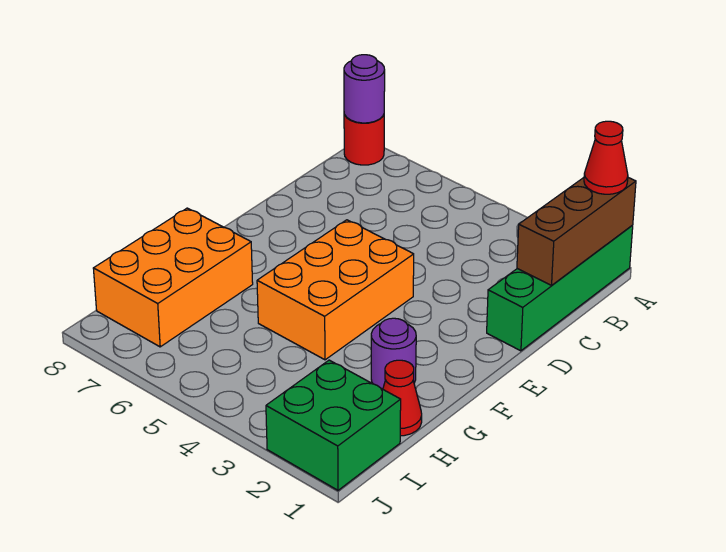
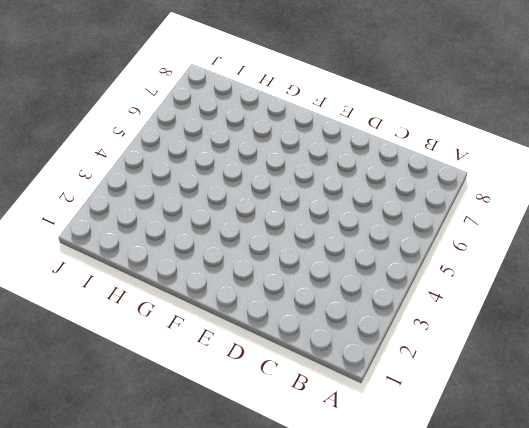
none -> green 1x4 brick [487,225,633,351]
none -> red 1x1 round brick [344,114,384,165]

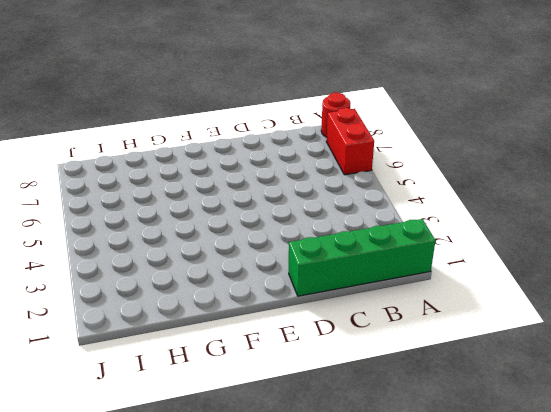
red 1x2 brick [326,108,374,175] -> none
none -> orange 2x3 brick [257,220,414,360]
none -> purple 1x1 round brick [371,318,416,389]

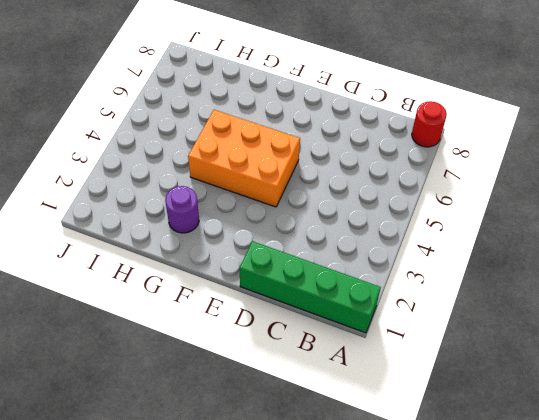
none -> orange 2x3 brick [93,208,253,347]
none -> red 1x1 cone [383,360,422,436]

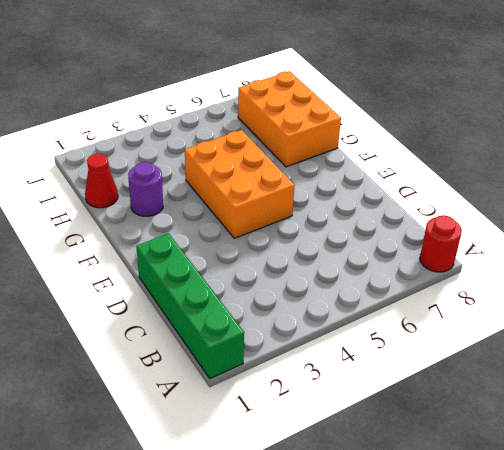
none -> green 2x2 brick [266,360,401,490]
none -> brown 1x3 brick [517,178,636,285]

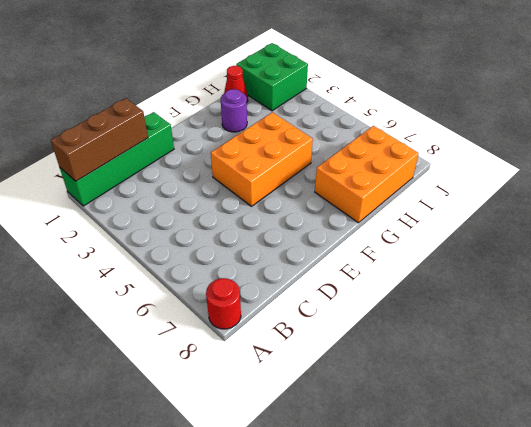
none -> purple 1x1 round brick [344,55,385,123]
none -> red 1x1 cone [584,121,628,194]

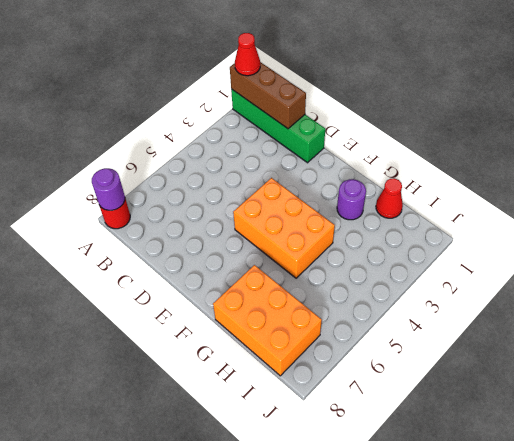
none -> green 2x2 brick [266,360,401,490]

